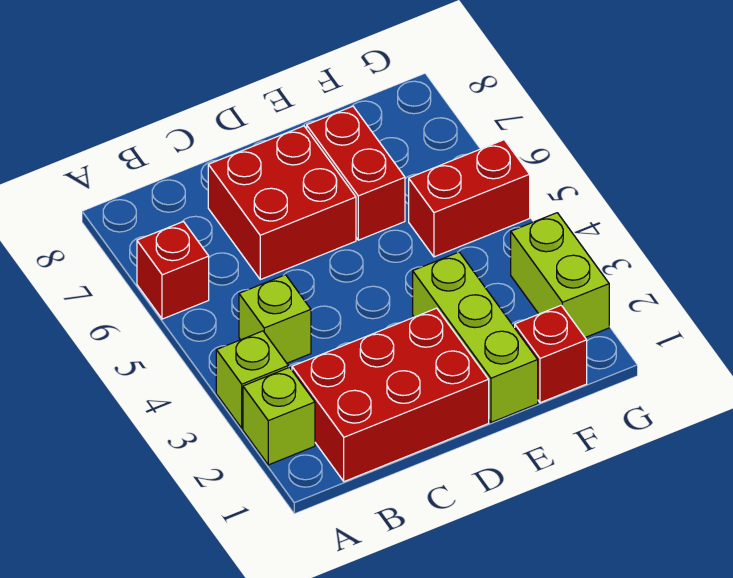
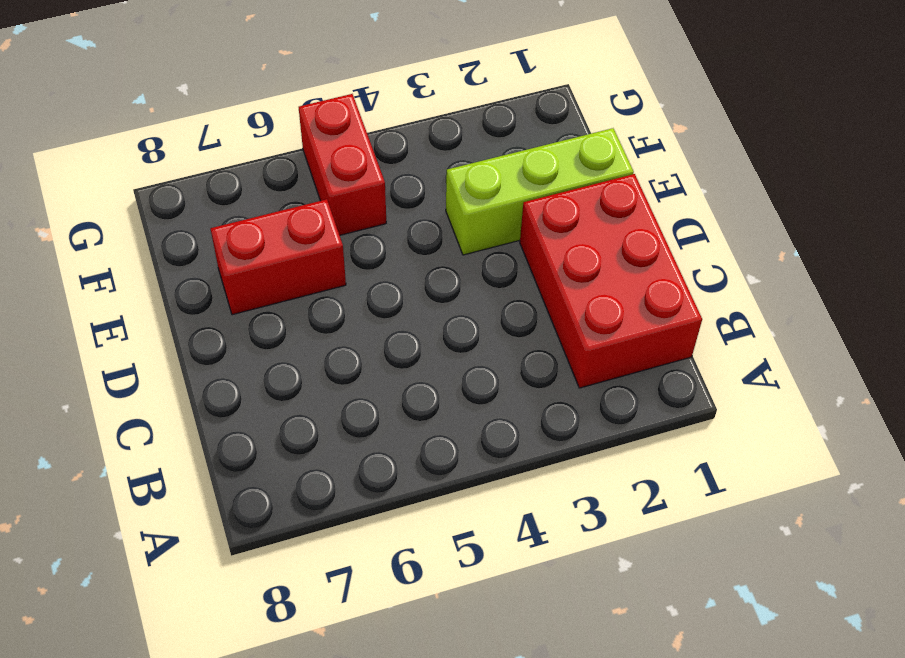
none -> lime 1x1 brick [243,367,315,465]
none -> lime 1x1 brick [216,331,288,428]

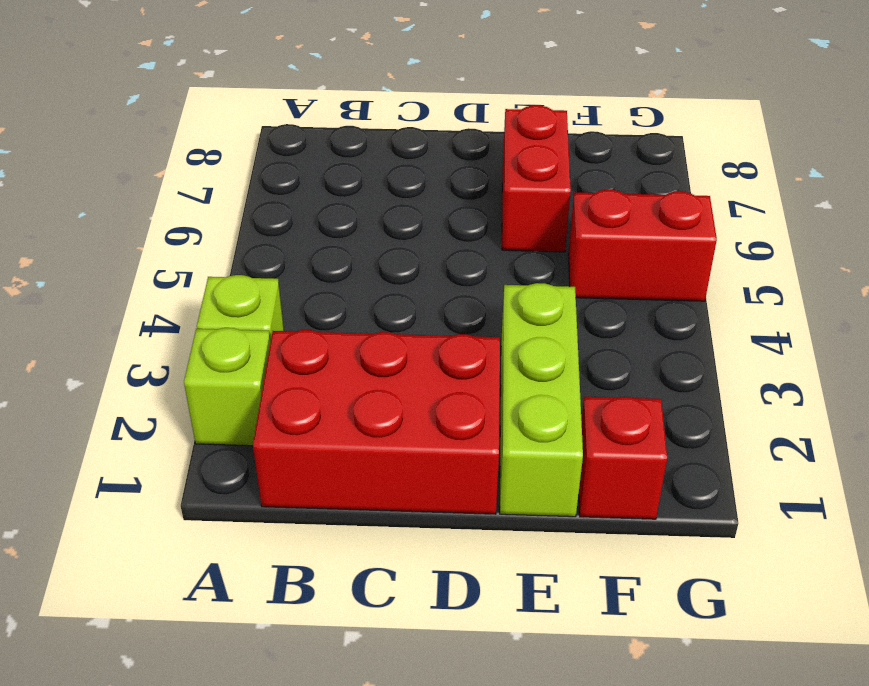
none -> red 1x1 brick [137,222,209,319]
none -> lime 1x1 brick [239,275,311,363]

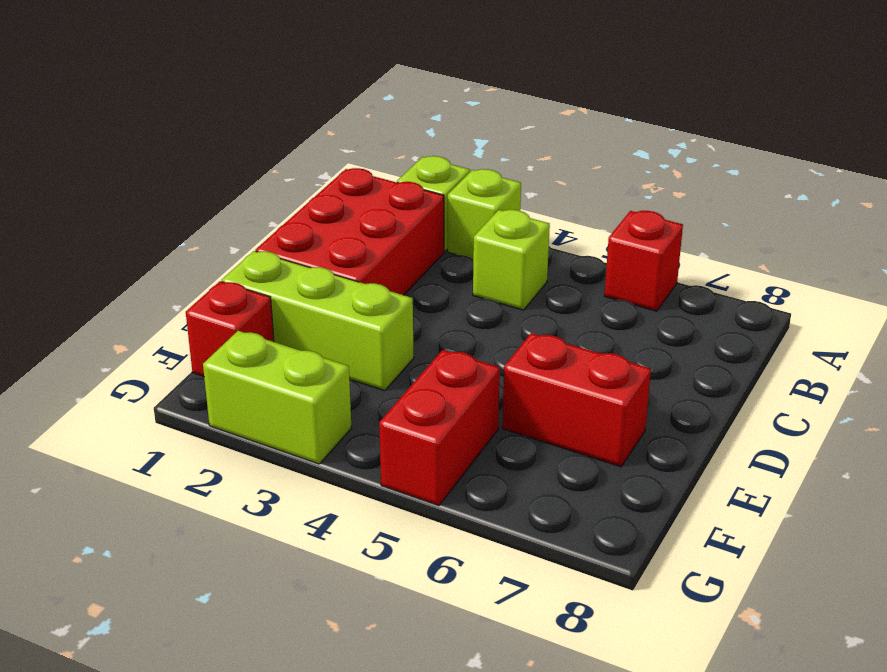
none -> red 2x2 brick [208,126,356,280]

